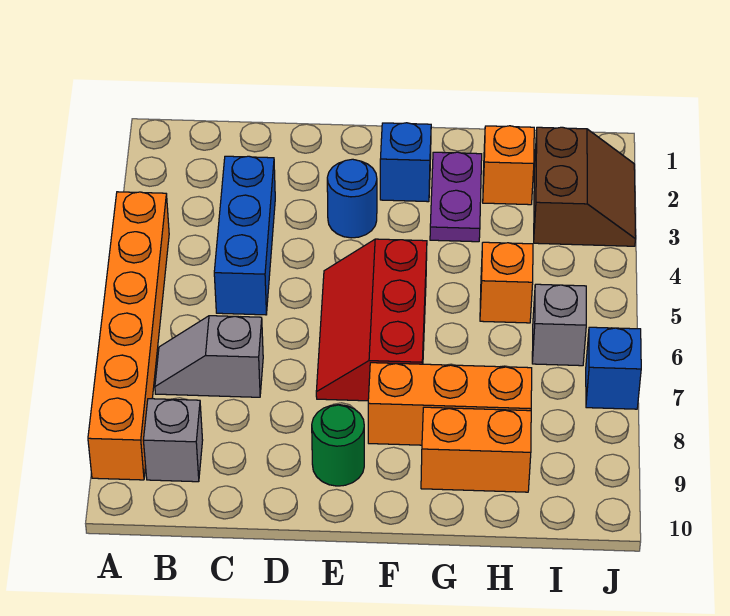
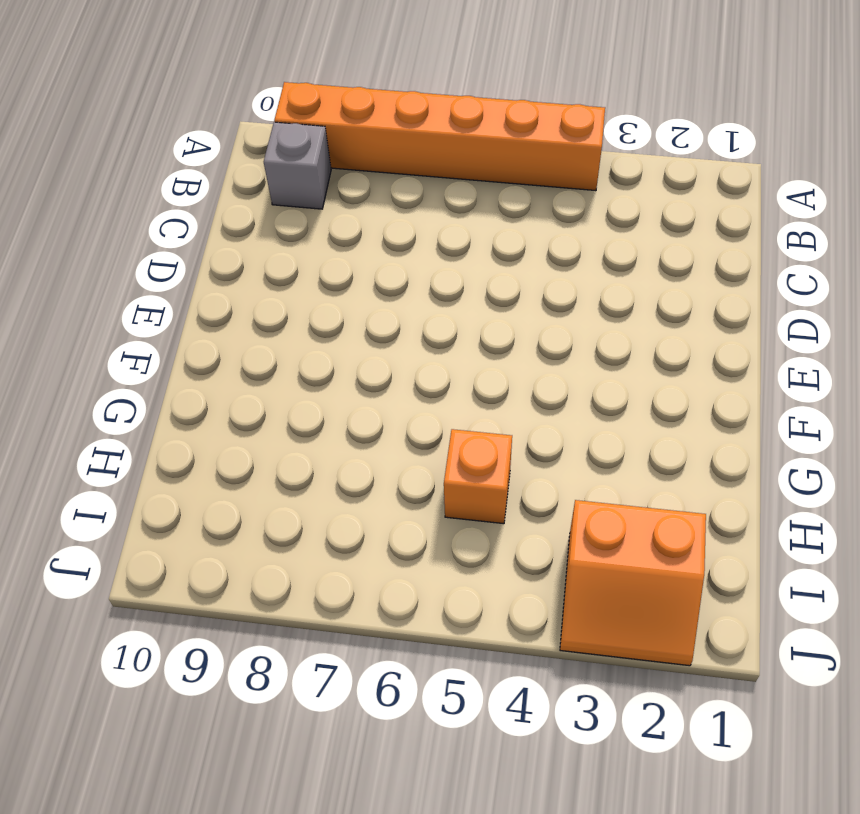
orange 2x2 slope [560,500,706,666] -> brown 2x2 slope [534,127,636,246]
none -> grey 1x2 slope [155,316,263,397]
none -> blue 1x3 brick [214,156,275,315]
none -> blue 1x1 round brick [327,159,377,238]

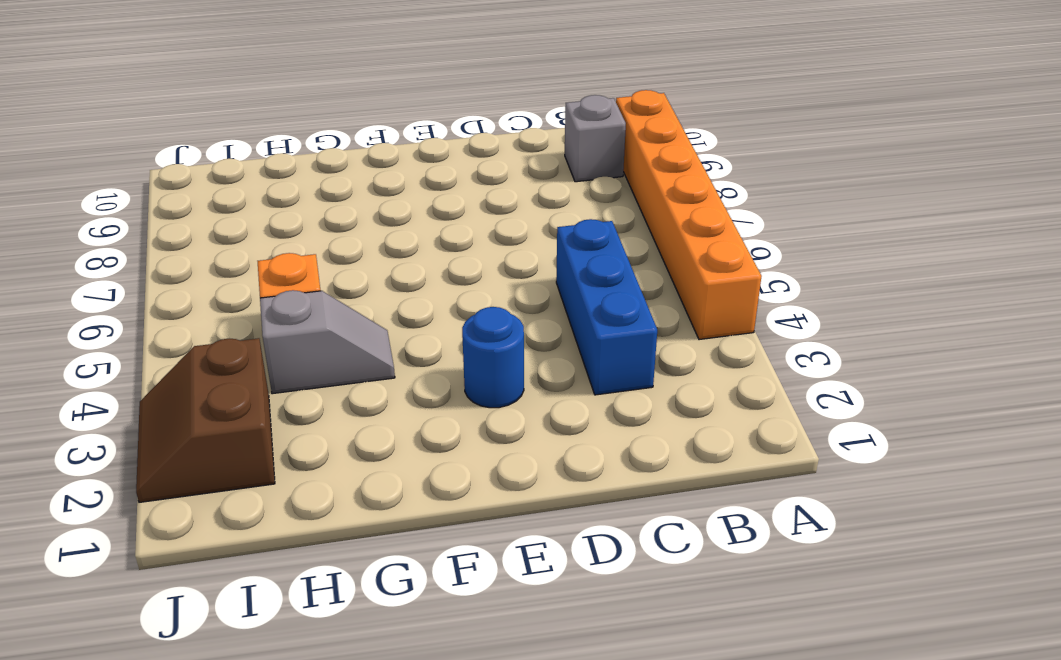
grey 1x2 slope [260,290,395,394] -> grey 1x2 slope moved to [155,316,263,397]
none -> red 2x3 slope [316,239,427,401]
none -> green 1x1 round brick [312,405,364,486]
none -> blue 1x1 brick [380,123,431,202]

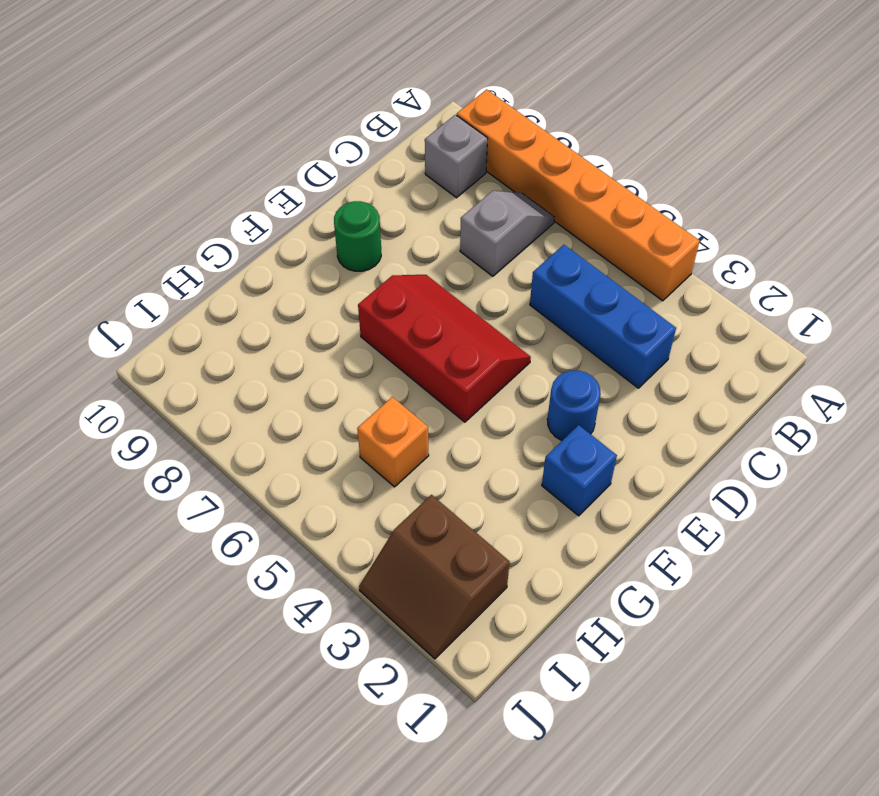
none -> orange 1x3 brick [368,363,532,445]
none -> purple 1x2 plate [430,152,482,242]
none -> orange 1x2 brick [421,407,531,492]

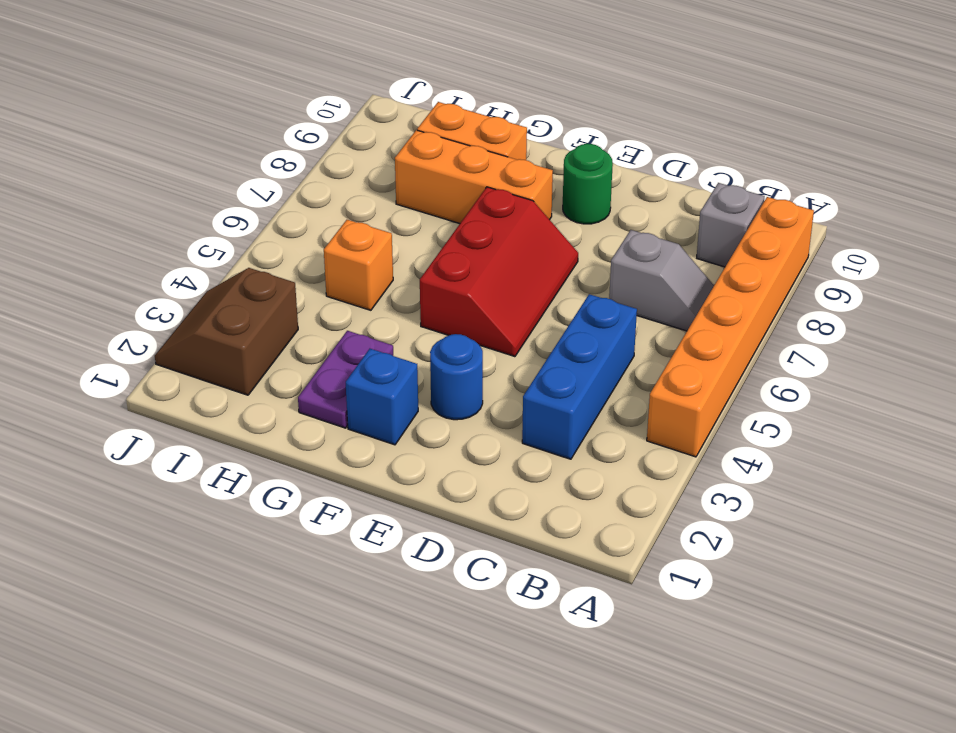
none -> orange 1x1 brick [483,126,534,205]
none -> grey 1x1 brick [532,284,586,366]
none -> blue 1x1 brick [586,327,641,409]

